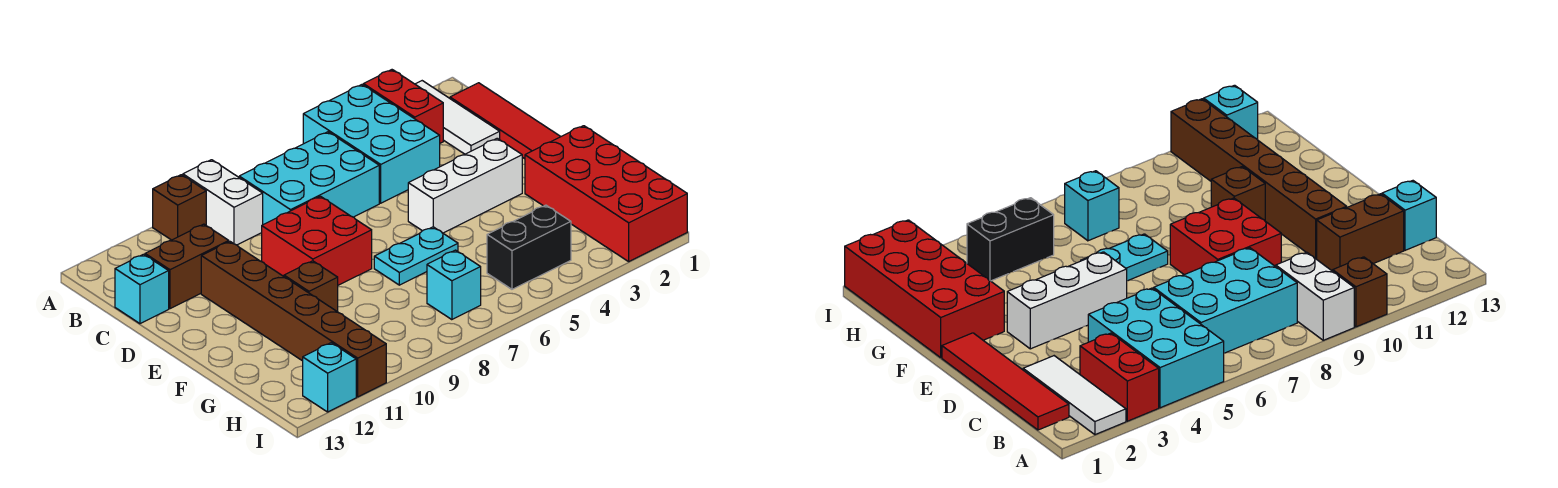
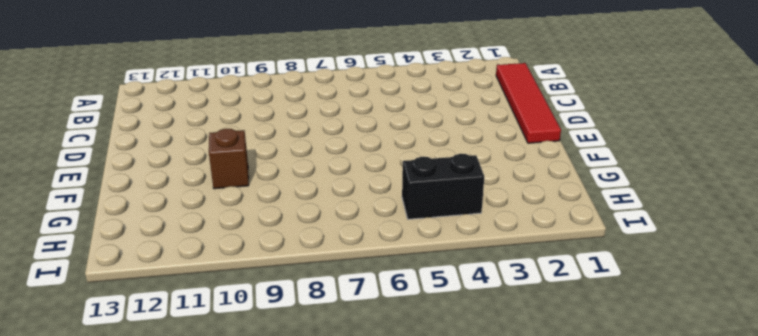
none -> white 1x3 tile [415,81,500,154]
none -> red 1x2 brick [363,70,443,143]
none -> cyan 2x3 brick [303,85,440,203]

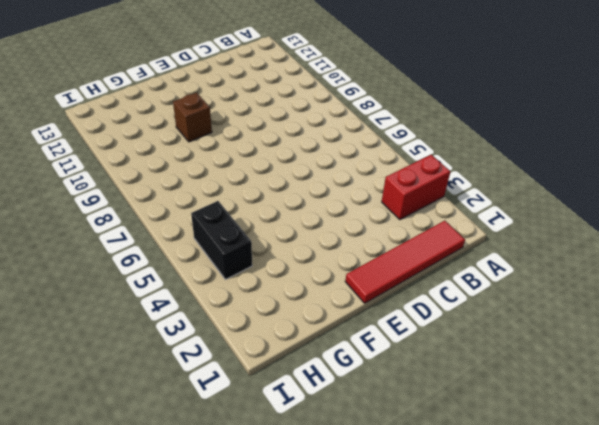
none -> white 1x3 tile [415,81,500,154]
none -> cyan 2x3 brick [303,85,440,203]
none -> white 1x2 brick [183,160,263,245]

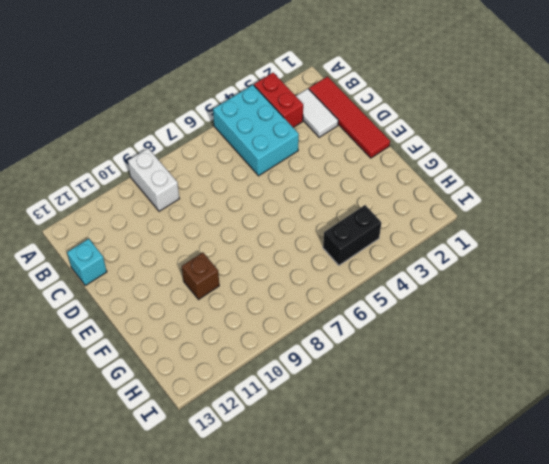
white 1x2 tile [296,89,338,137] -> white 1x3 tile [415,81,500,154]
none -> brown 1x1 brick [153,175,206,240]
none -> cyan 2x3 brick [239,132,379,225]
none -> brown 1x2 brick [145,224,229,309]

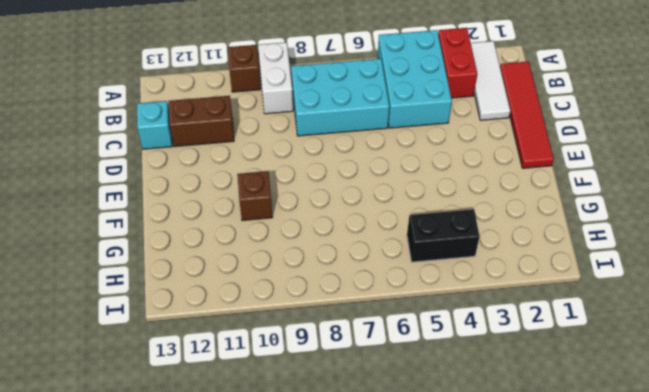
none -> red 2x2 brick [262,196,372,285]
none -> brown 1x6 brick [201,242,386,397]
none -> white 1x3 brick [408,138,522,233]

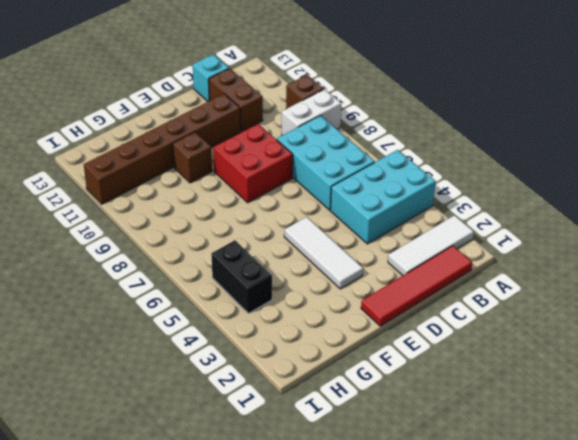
white 1x3 tile [284,217,363,289] -> white 1x3 brick [408,138,522,233]
none -> red 1x2 brick [363,70,443,143]
none -> red 2x4 brick [525,126,687,261]
none -> cyan 1x2 plate [374,227,458,285]

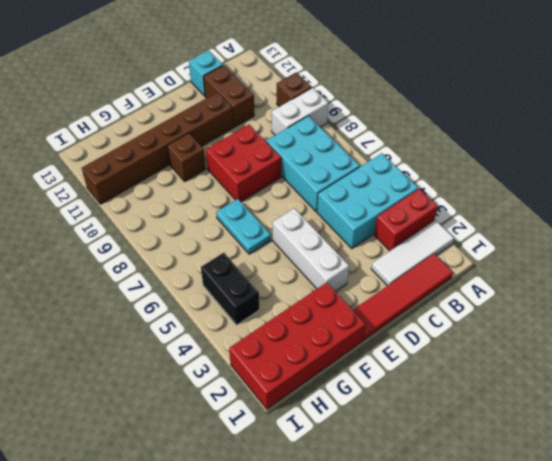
none -> cyan 1x1 brick [427,250,481,320]
none -> cyan 1x1 brick [303,343,356,412]

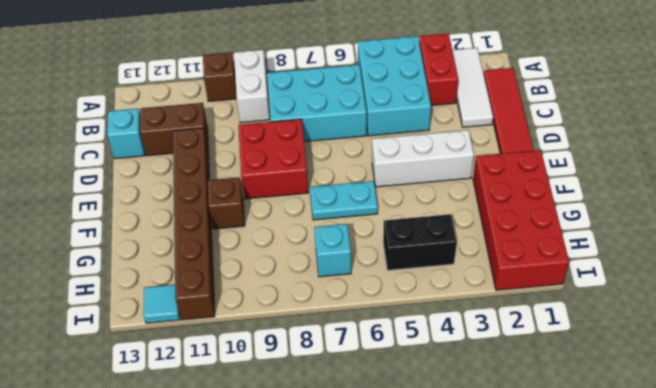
cyan 1x1 tile [144,285,180,323] -> cyan 1x1 brick [303,343,356,412]

